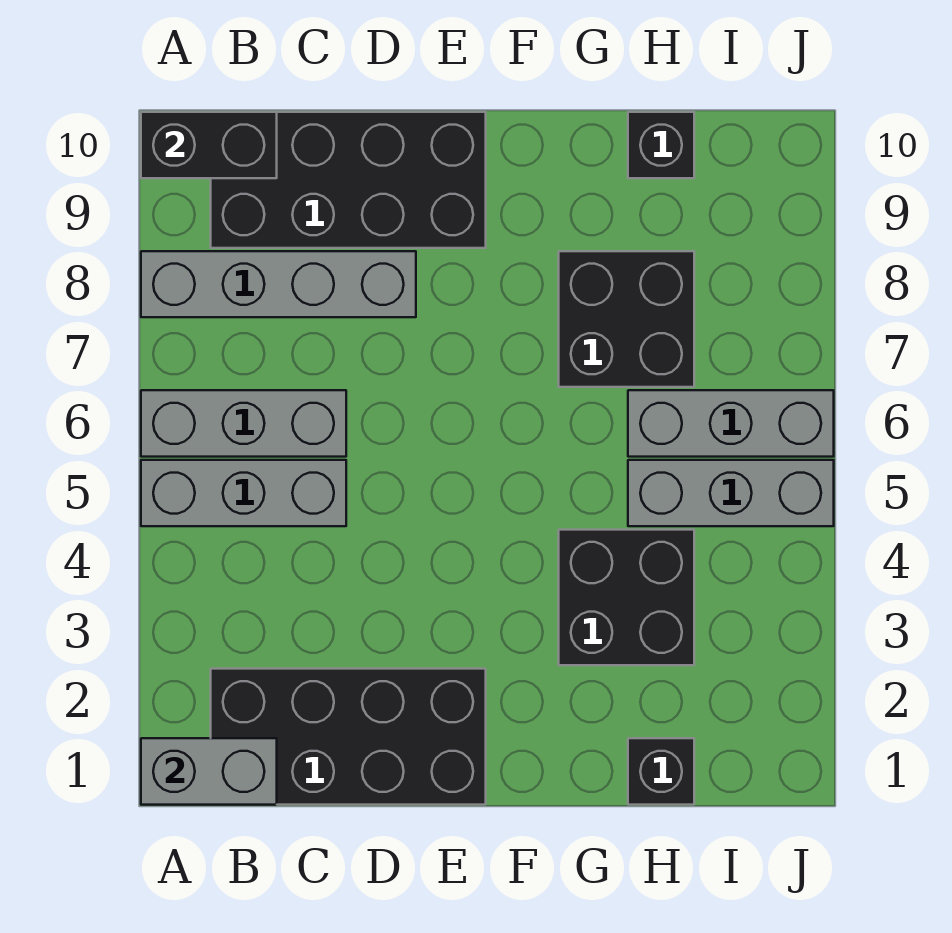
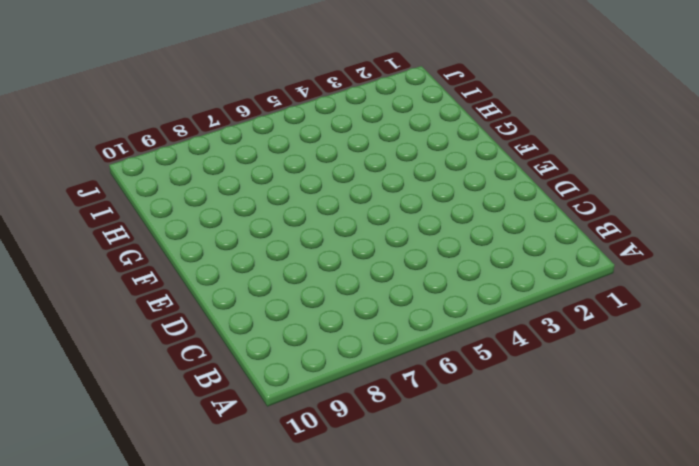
none -> grey 1x3 brick [141,460,346,526]
none -> grey 1x3 brick [141,390,346,457]
none -> grey 1x4 brick [141,251,416,317]

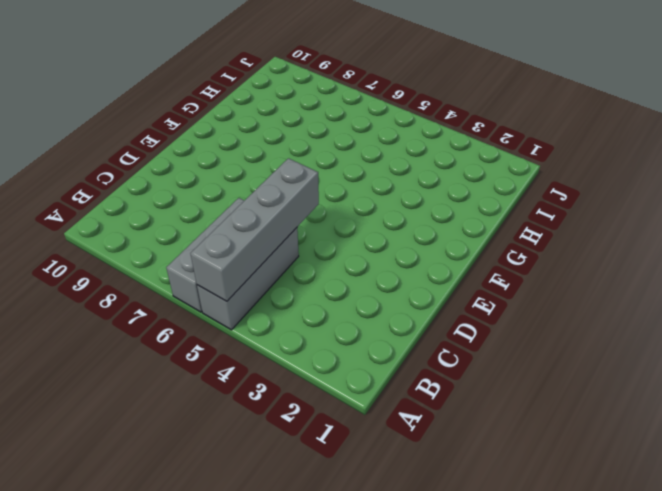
grey 1x4 brick [190,158,319,301] -> grey 1x4 brick moved to [141,251,416,317]
none -> black 2x4 brick [211,669,486,805]
none -> black 2x4 brick [211,112,486,248]
none -> black 2x2 brick [559,530,694,665]

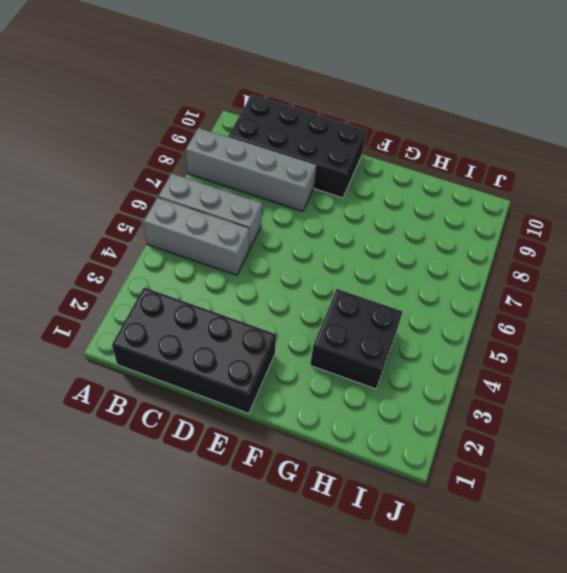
none -> black 2x2 brick [559,251,694,387]
none -> black 1x1 brick [628,738,694,805]
none -> grey 1x3 brick [628,460,834,526]

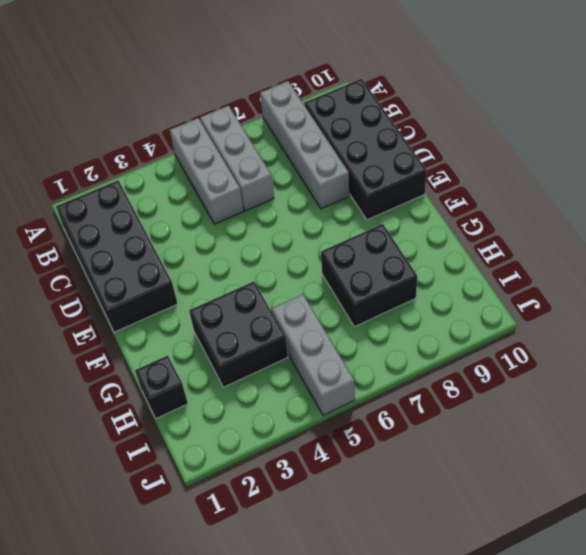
none -> grey 1x3 brick [628,390,834,457]
none -> black 1x1 brick [628,112,694,178]
none -> grey 1x2 brick [141,738,277,805]

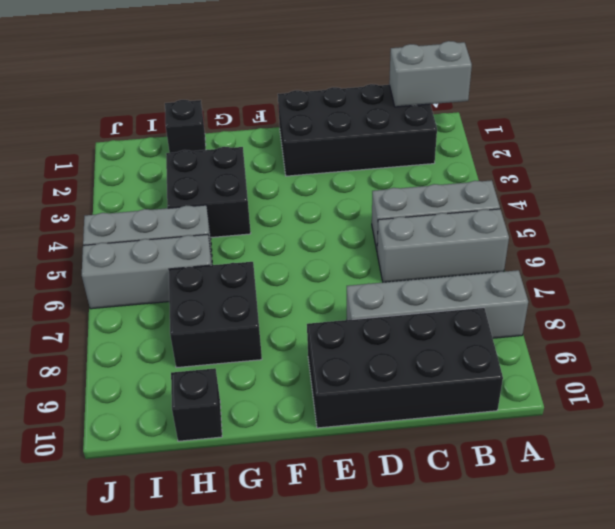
none -> black 1x2 brick [141,112,277,178]

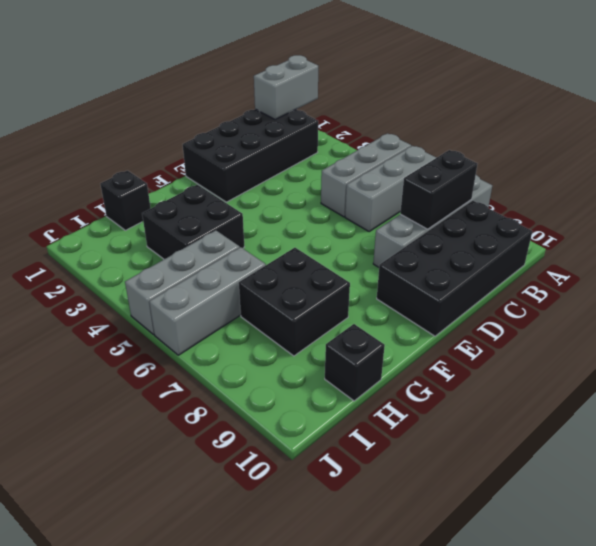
black 1x2 brick [400,150,477,229] -> black 1x2 brick moved to [141,112,277,178]

